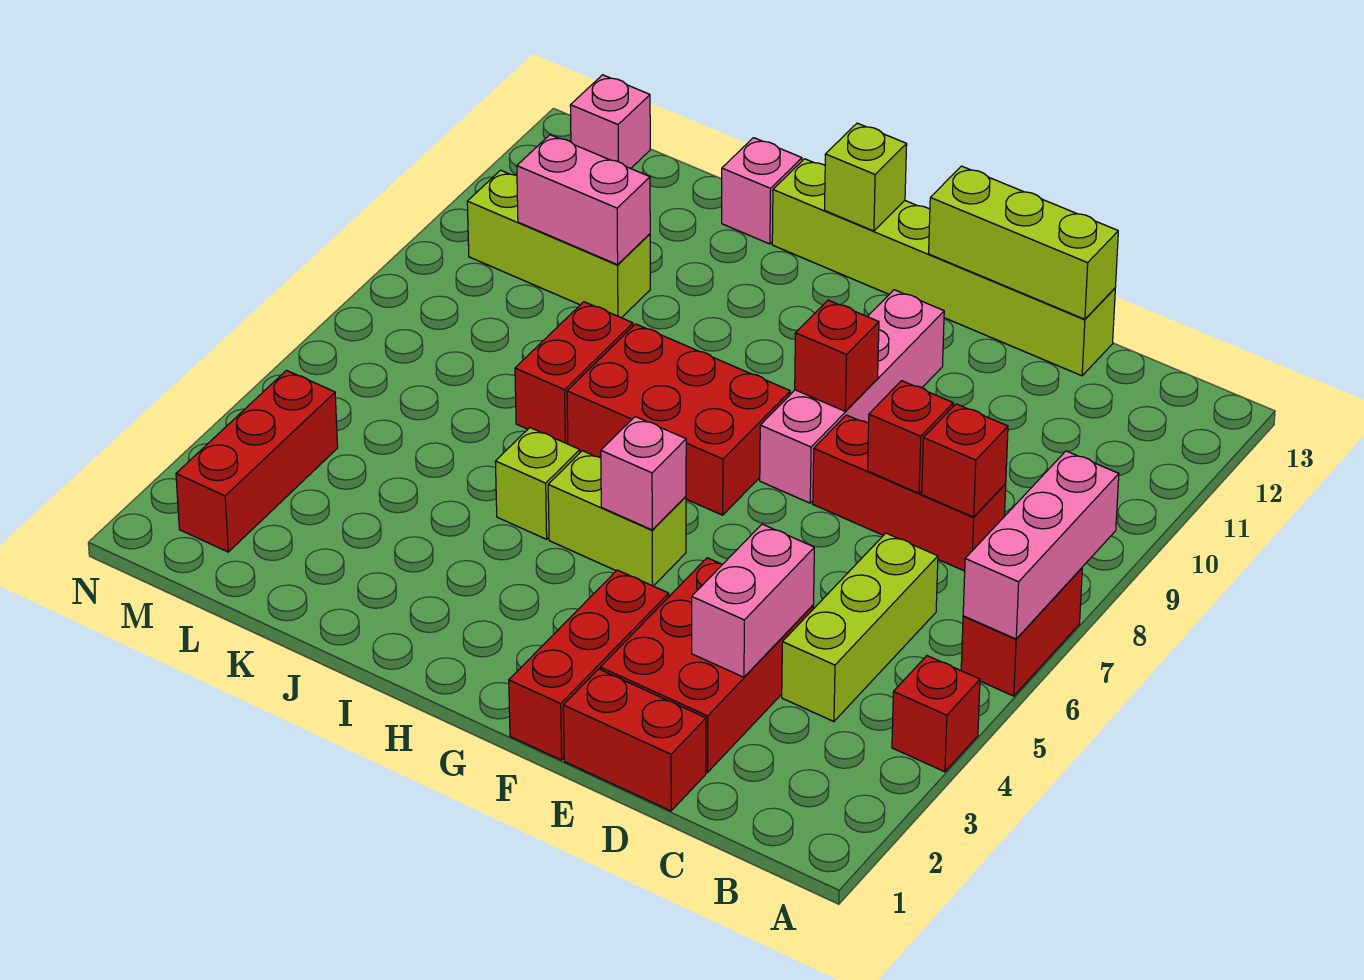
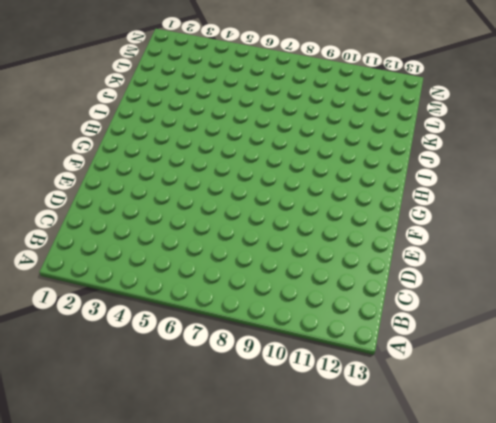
none -> red 1x1 brick [892,656,980,772]
none -> red 1x2 brick [961,568,1082,696]
none -> lime 1x3 brick [782,533,938,722]

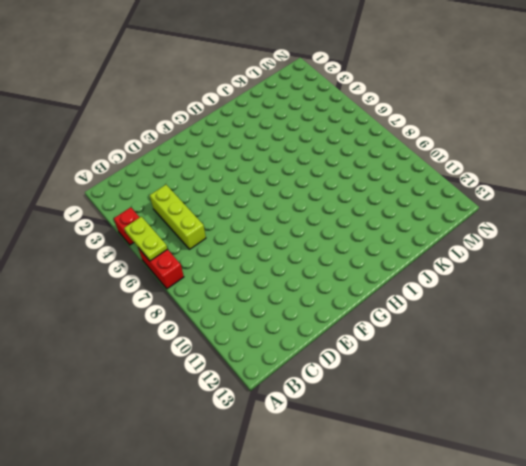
lime 1x2 plate [124,217,167,261] -> pink 1x3 brick [963,451,1119,639]
none -> red 1x3 brick [813,415,1006,571]
none -> red 1x2 brick [563,669,706,811]
none -> red 2x3 brick [600,558,814,772]

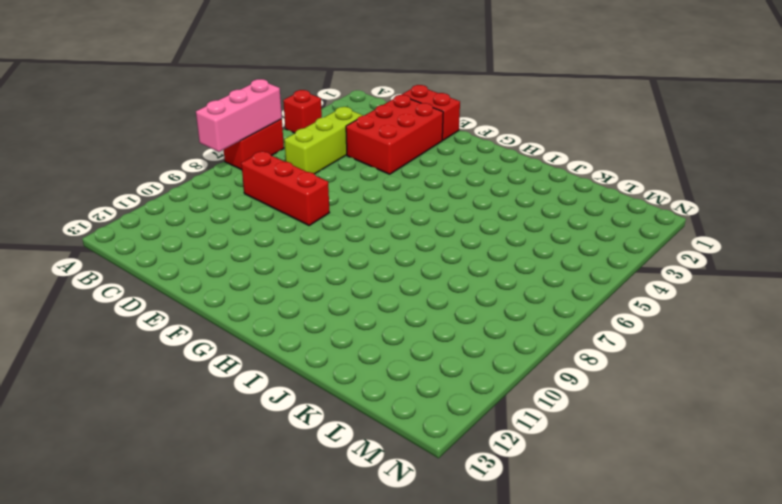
none -> lime 1x6 brick [772,159,1115,376]
none -> red 1x3 brick [509,570,669,760]
none -> pink 1x4 brick [760,290,944,503]

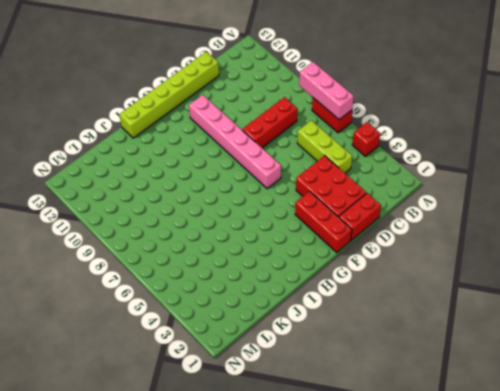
pink 1x6 brick [189,95,281,189] -> pink 1x4 brick [760,290,944,503]
none -> lime 1x2 brick [548,451,686,586]
none -> red 2x3 brick [567,324,790,515]
none -> lime 1x1 brick [495,428,580,539]

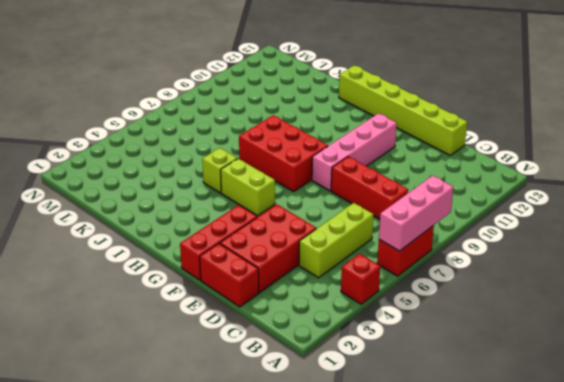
none -> red 1x2 brick [515,302,633,444]
none -> pink 1x1 brick [722,138,802,244]
none -> lime 1x3 brick [467,170,650,318]

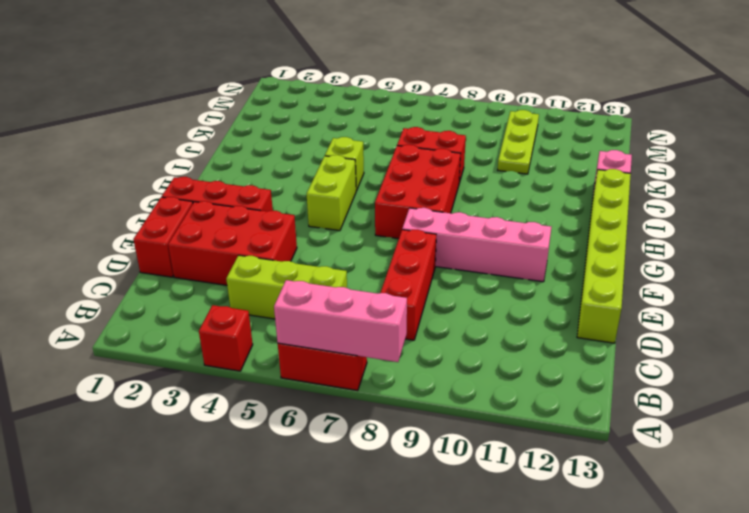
lime 1x3 plate [498,110,539,174] -> lime 1x3 brick [467,170,650,318]
none -> red 1x3 brick [176,370,338,552]
none -> pink 1x1 brick [570,75,650,169]
none -> red 1x1 brick [922,404,1008,517]

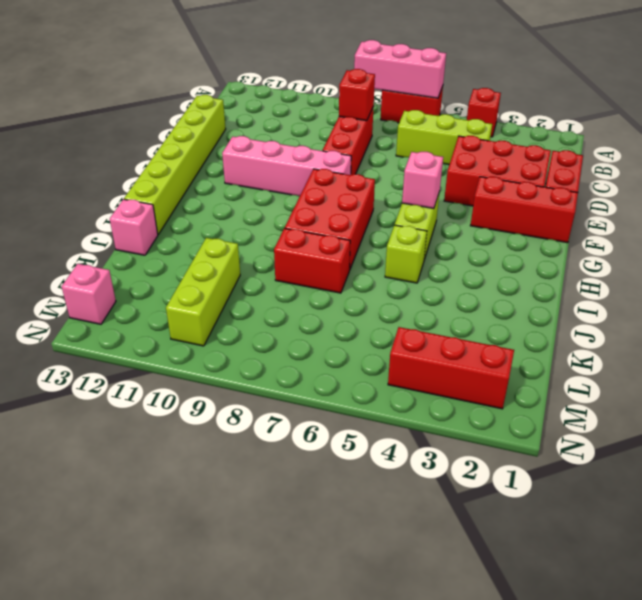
none -> pink 1x2 brick [692,524,814,677]
none -> red 1x1 brick [868,381,953,493]
none -> lime 1x3 brick [929,166,1118,319]

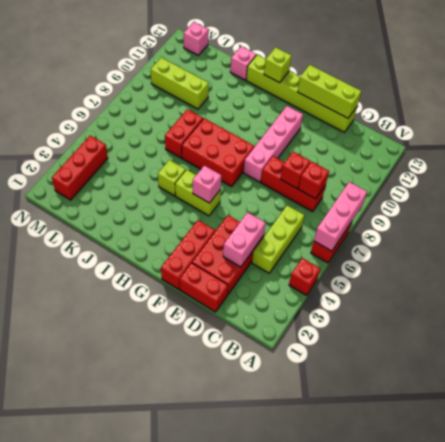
none -> red 1x1 brick [795,300,879,411]
none -> pink 1x2 brick [517,135,650,265]

